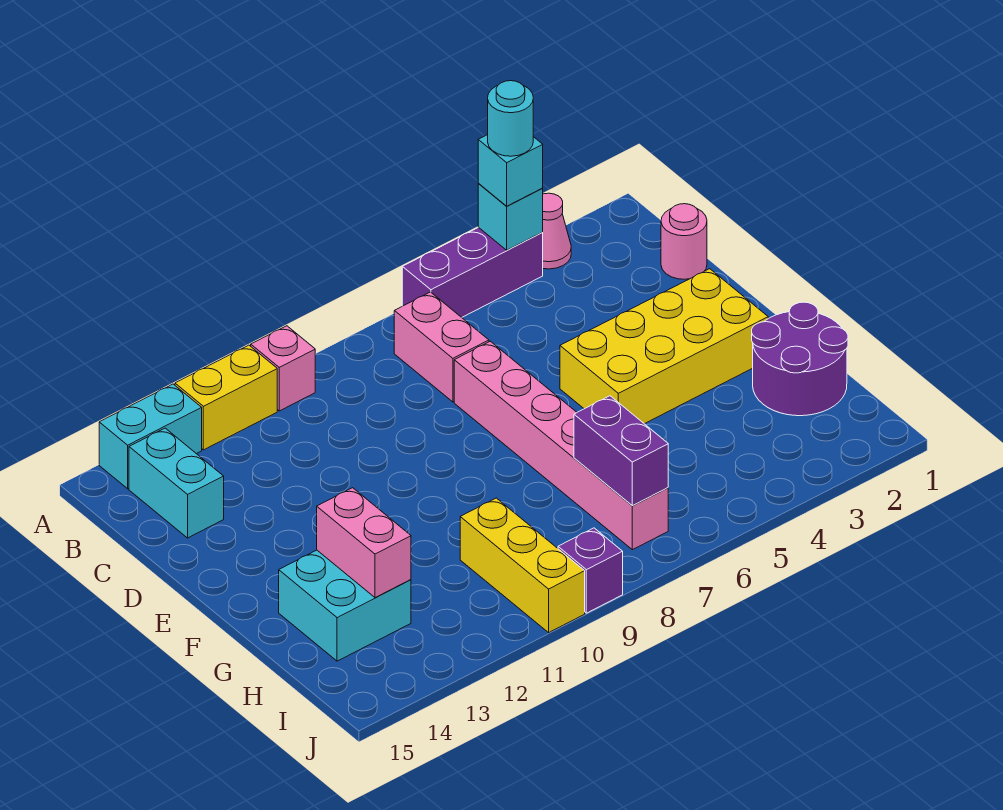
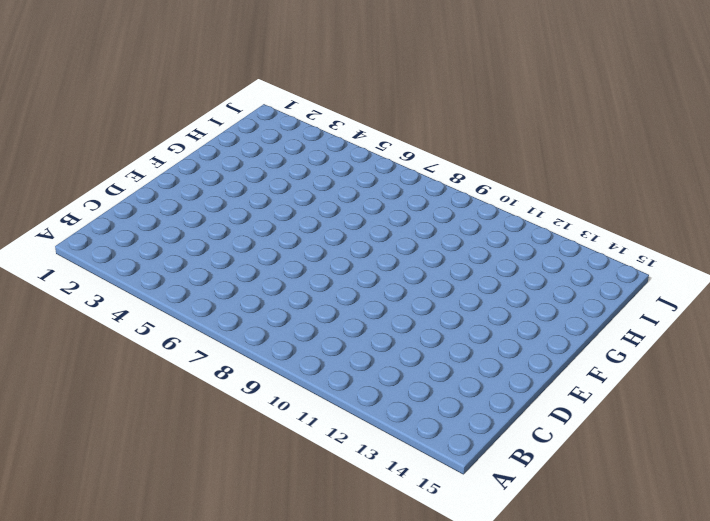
none -> pink 1x1 cone [542,193,571,269]
none -> purple 1x3 brick [402,227,543,317]
none -> pink 1x1 brick [251,326,315,411]

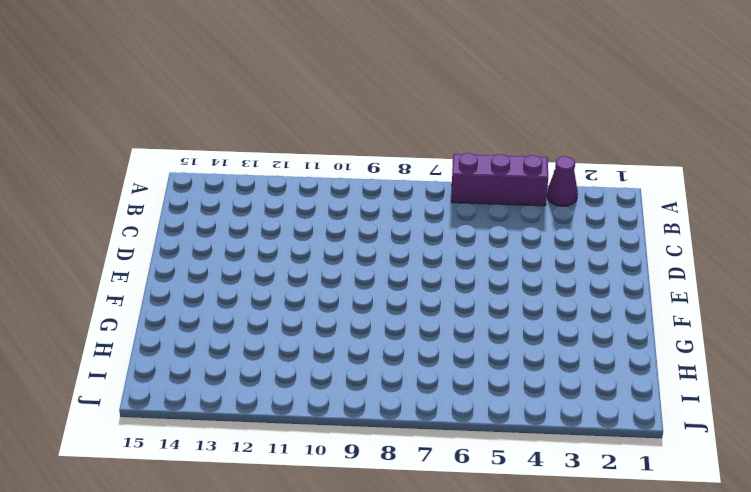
purple 1x1 cone [547,156,578,206] -> pink 1x1 cone [542,193,571,269]
none -> pink 1x1 brick [251,326,315,411]
none -> yellow 1x2 brick [175,345,277,450]
none -> cyan 1x2 brick [99,384,202,489]

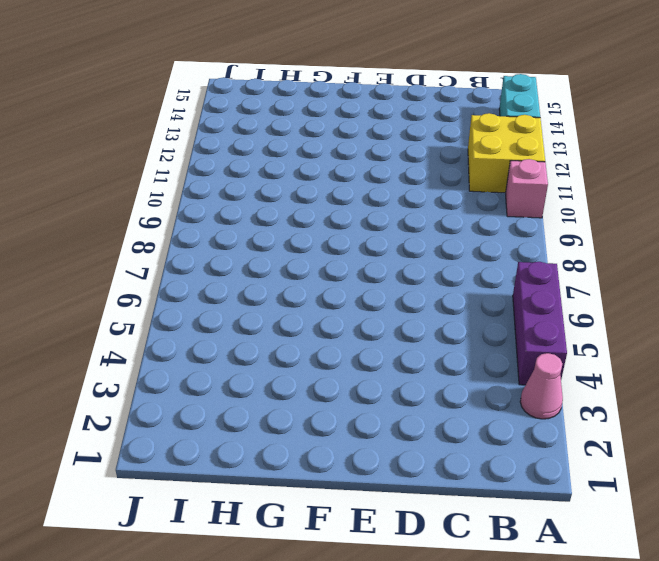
yellow 2x2 brick [468,113,545,193] -> yellow 1x2 brick [175,345,277,450]
none -> pink 1x2 brick [394,292,489,402]
none -> cyan 1x2 brick [129,428,224,538]
none -> pink 1x1 round brick [661,204,707,279]

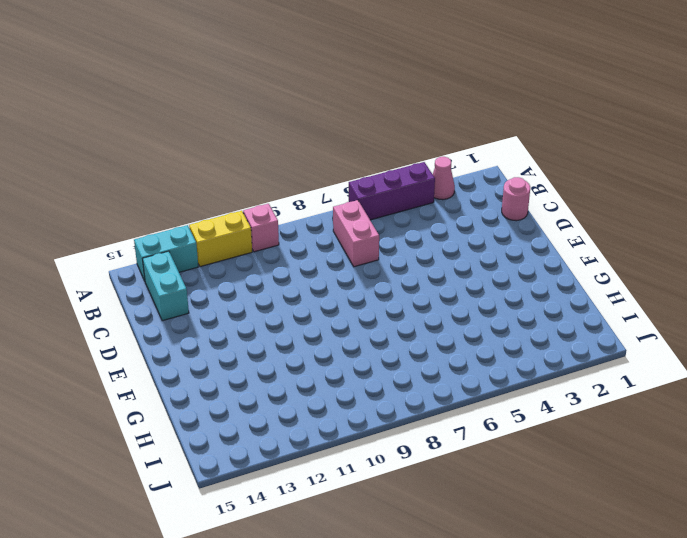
none -> pink 1x6 brick [454,341,668,550]
none -> yellow 2x4 brick [560,269,768,424]
none -> purple 2x2 round brick [752,302,848,416]

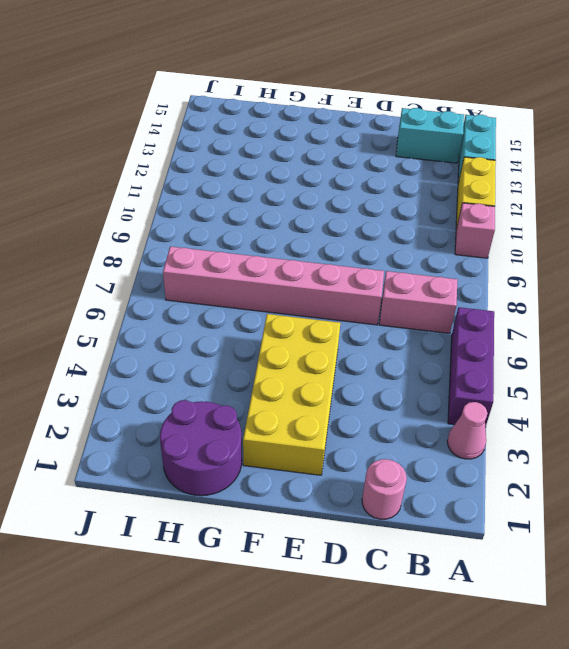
none -> cyan 2x2 brick [279,550,411,661]
none -> yellow 1x3 brick [460,498,585,632]
none -> purple 1x1 brick [558,528,623,613]

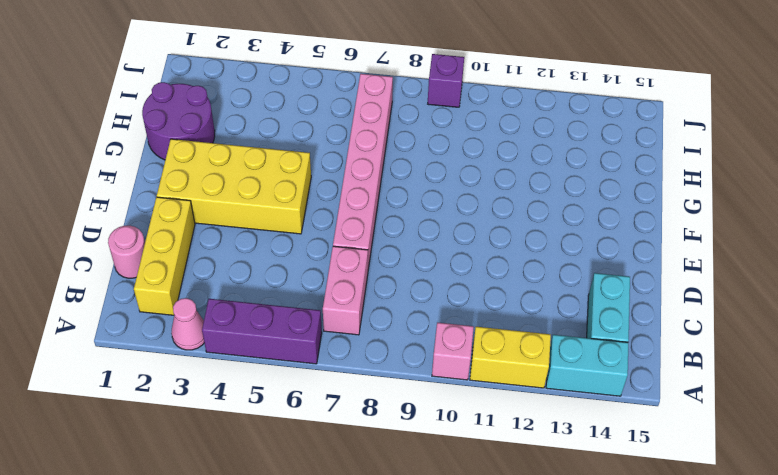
yellow 1x3 brick [134,197,195,315] -> yellow 1x3 brick moved to [460,498,585,632]
none -> cyan 2x2 brick [279,550,411,661]
none -> cyan 1x1 brick [478,184,543,250]
none -> pink 1x2 brick [317,488,411,598]

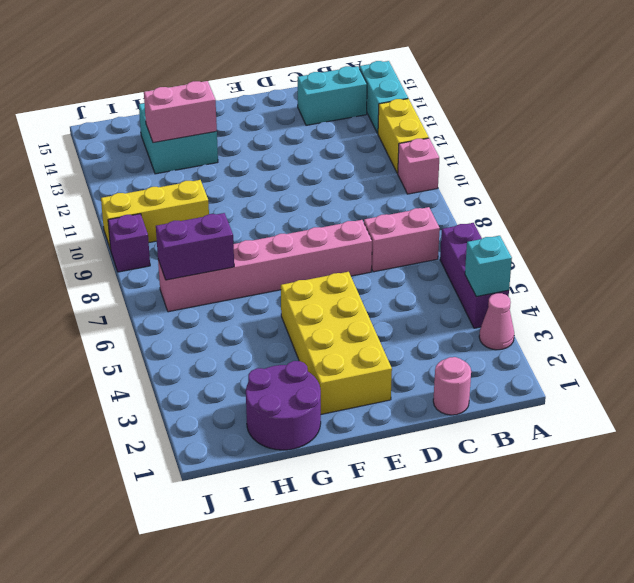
none -> cyan 1x1 brick [478,135,543,206]
none -> cyan 1x1 round brick [488,81,533,156]

